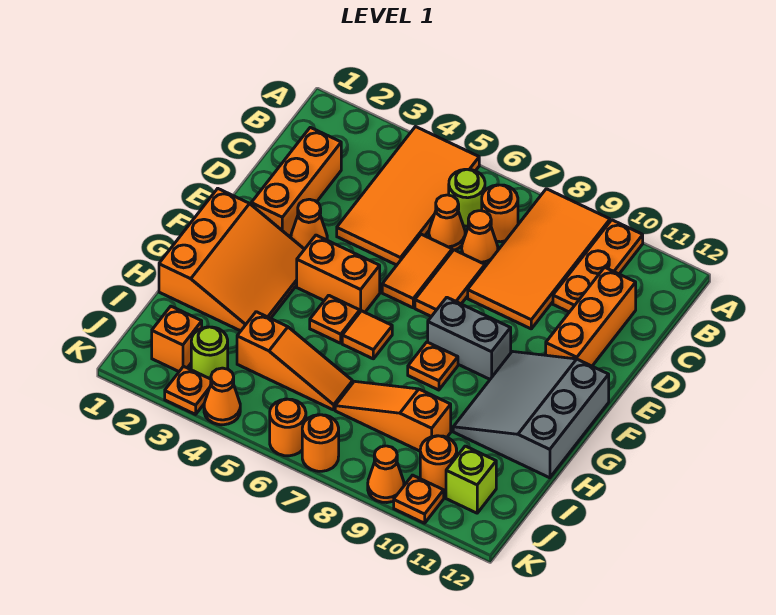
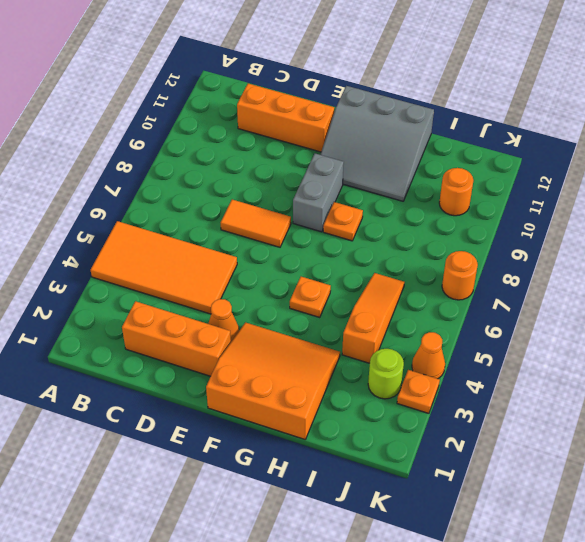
none -> orange 2x4 tile [468,189,610,329]
none -> orange 1x3 plate [553,220,643,312]
none -> lime 1x1 round brick [449,169,485,226]
none -> orange 1x1 round brick [482,185,518,242]

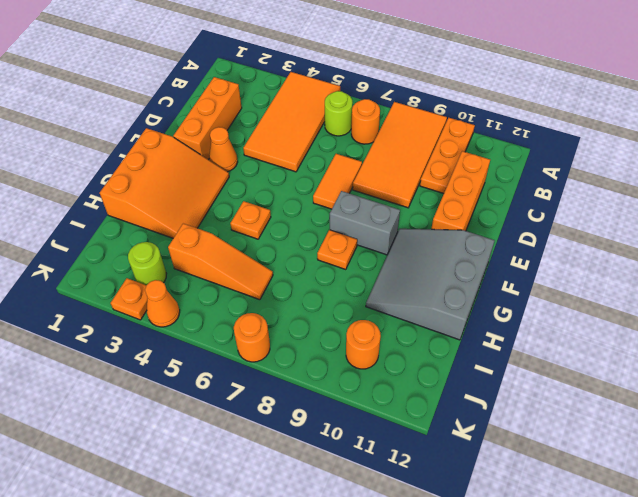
none -> orange 1x1 cone [429,195,465,251]
none -> orange 1x1 cone [462,211,498,266]
none -> orange 1x2 tile [382,234,452,308]
none -> orange 1x2 brick [297,235,380,312]

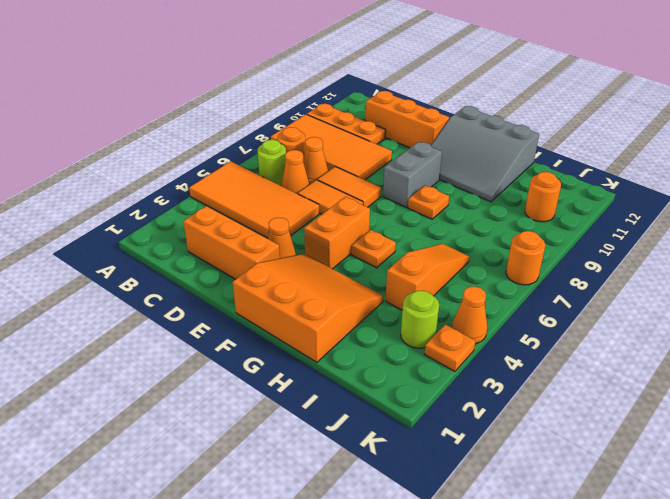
none -> orange 1x1 tile [342,311,392,359]
none -> orange 1x3 slope [335,381,451,451]
none -> orange 1x1 brick [152,306,202,371]
none -> lime 1x1 brick [446,446,496,513]

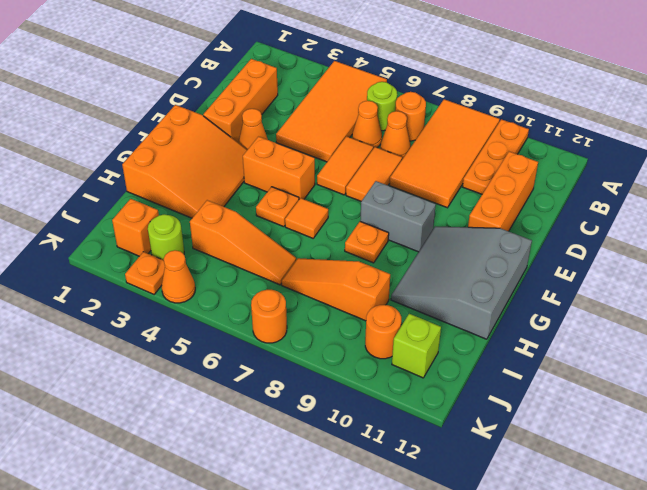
none -> orange 1x1 round brick [270,399,306,456]
none -> orange 1x1 cone [368,446,404,503]
none -> orange 1x1 plate [394,475,444,523]

